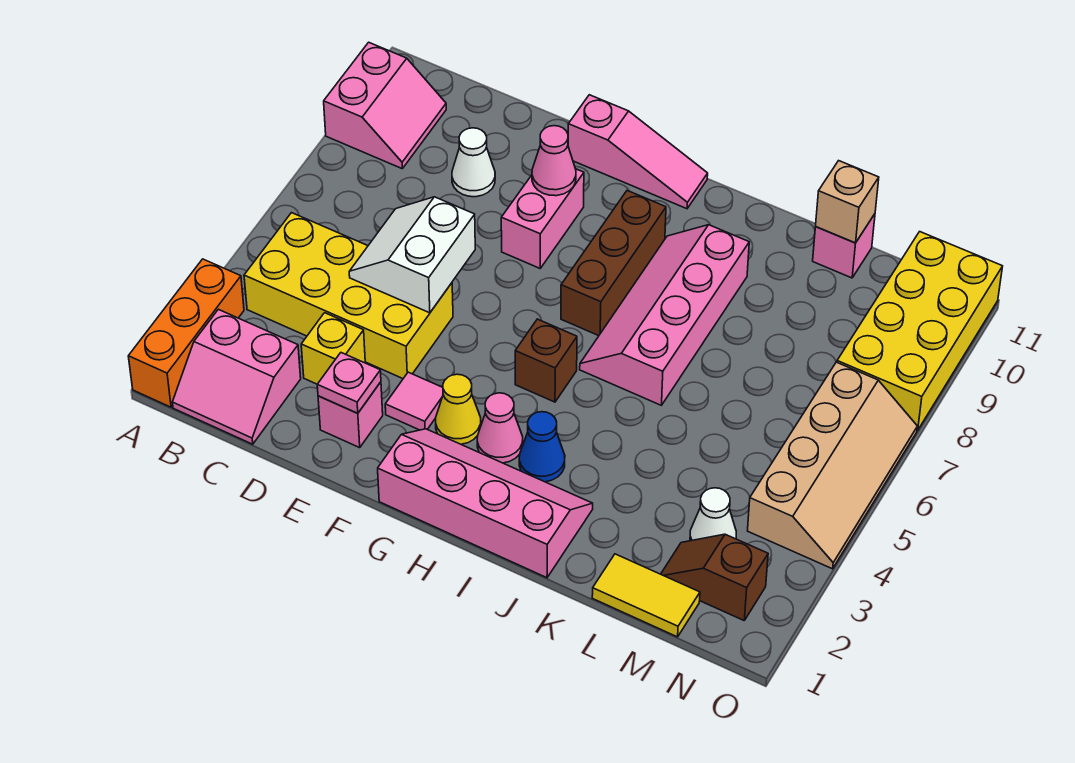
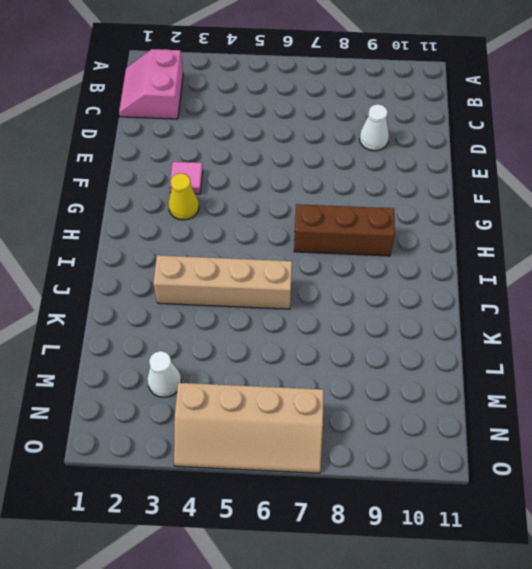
tan 1x4 brick [153,255,292,309] -> pink 2x4 slope [580,225,749,405]
none -> orange 1x3 brick [128,259,244,407]
none -> pink 2x2 slope [324,42,446,168]
none -> yellow 2x4 brick [244,213,453,379]

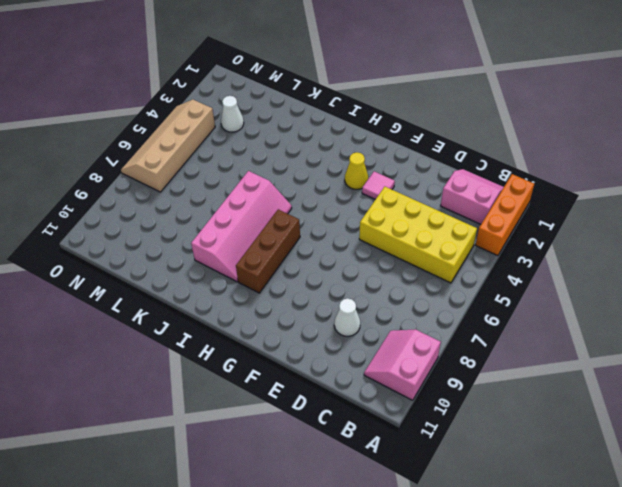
none -> yellow 1x1 brick [301,313,365,384]
none -> pink 1x1 brick [318,382,383,448]
none -> pink 1x2 brick [501,169,584,268]

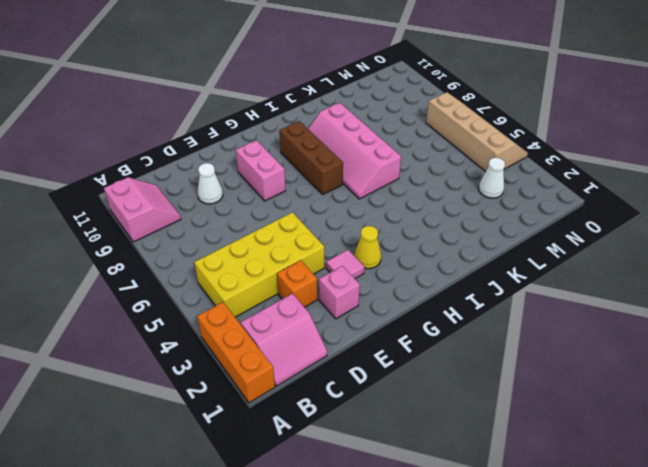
orange 1x1 brick [277,260,317,307] -> yellow 1x1 brick [301,313,365,384]
none -> pink 1x3 slope [568,95,708,209]
none -> pink 2x4 slope [378,429,593,578]
none -> pink 1x1 cone [477,393,523,463]

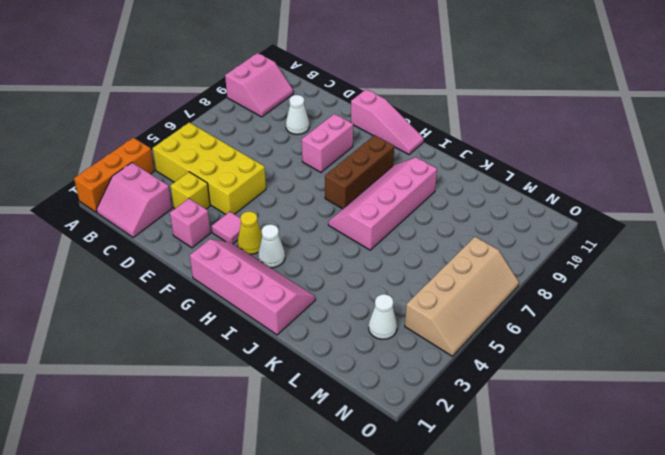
white 1x1 cone [258,224,285,268] -> pink 1x1 cone [477,393,523,463]
none -> brown 1x1 brick [515,319,577,402]
none -> blue 1x1 cone [519,412,565,482]
none -> yellow 1x2 tile [592,554,700,637]

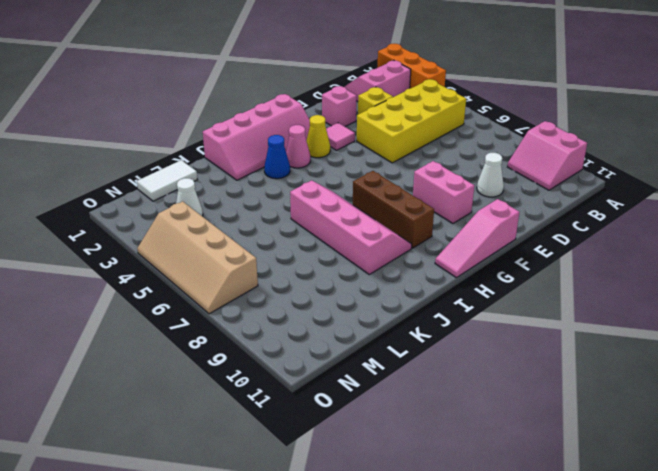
white 1x2 tile [137,160,197,201] -> yellow 1x2 tile [592,554,700,637]
none -> brown 1x1 brick [515,319,577,402]
none -> pink 1x1 brick [813,214,875,278]
none -> brown 1x2 slope [661,534,768,620]

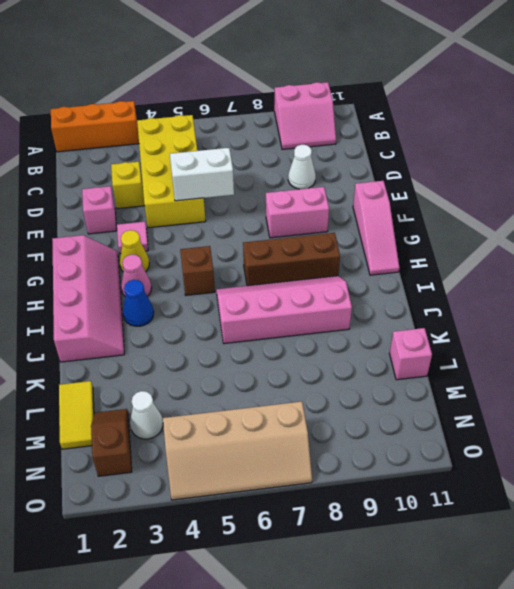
none -> pink 2x2 slope [172,309,301,444]
none -> yellow 2x4 brick [837,232,1003,430]
none -> pink 1x1 plate [317,353,381,413]

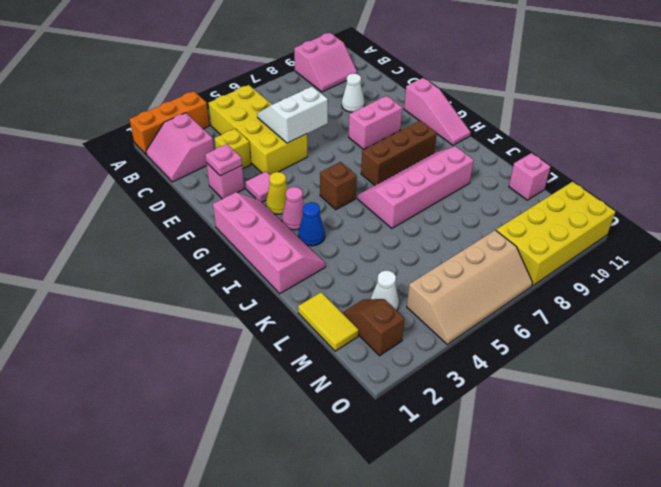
none -> pink 1x1 cone [532,126,576,196]
none -> tan 1x1 brick [816,161,879,243]

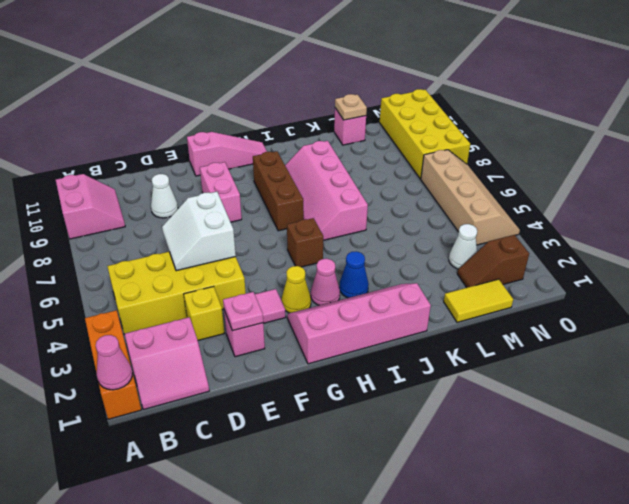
pink 1x1 cone [96,335,132,390] -> pink 1x1 cone moved to [532,126,576,196]
tan 1x1 plate [335,94,367,120] -> tan 1x1 brick [816,161,879,243]

